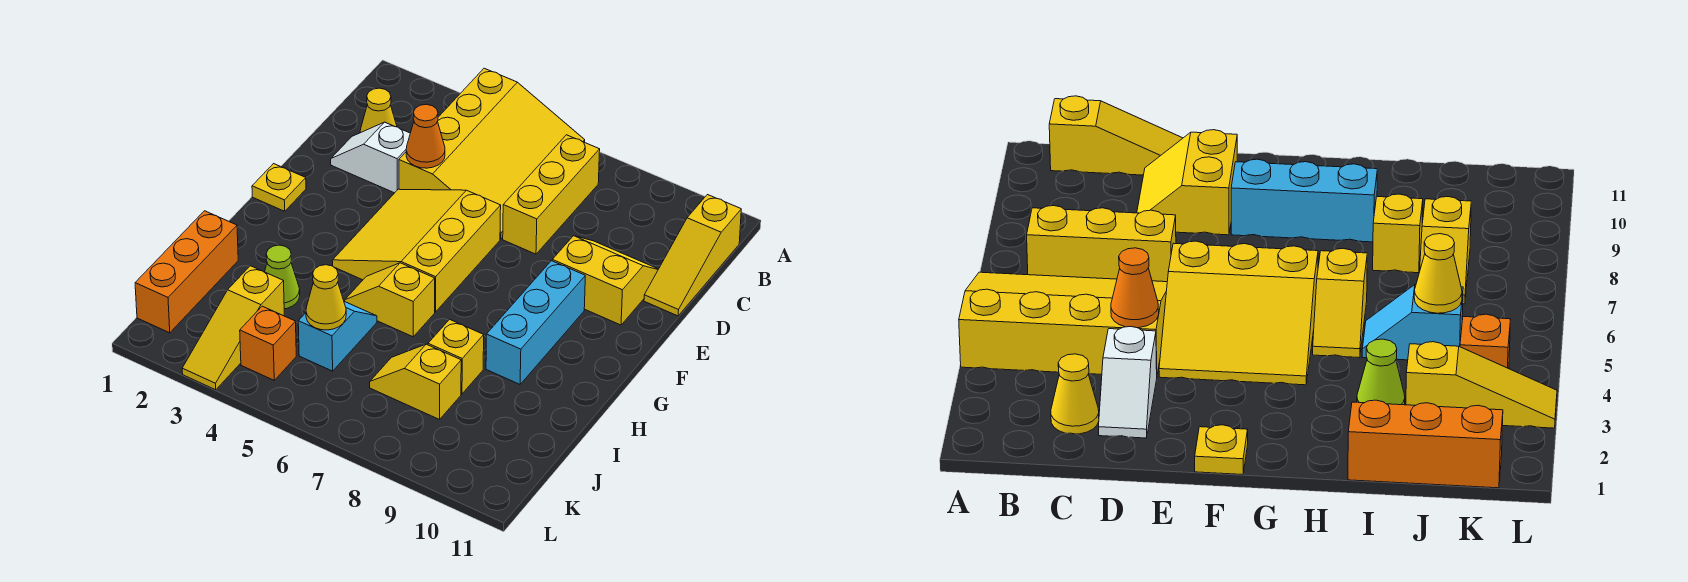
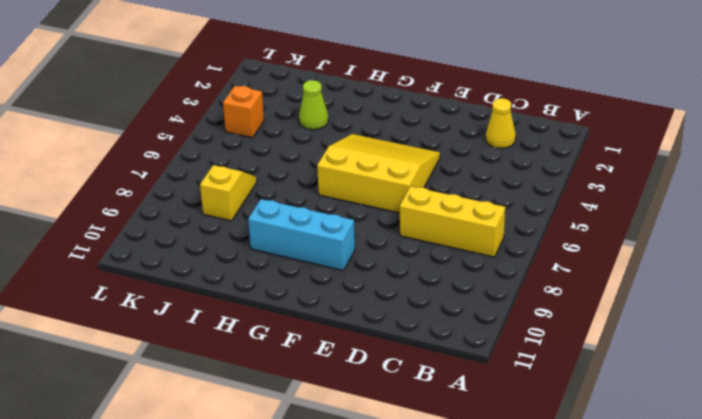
none -> yellow 3x4 slope [399,68,585,239]
none -> yellow 1x3 slope [644,195,741,316]
none -> white 1x2 slope [331,122,410,193]

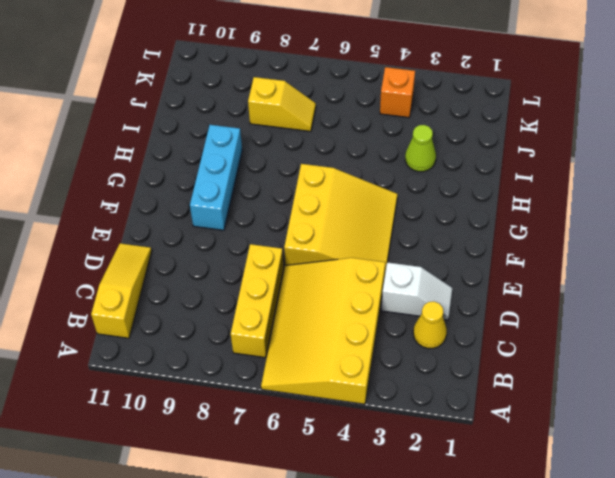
none -> yellow 2x2 slope [552,236,658,325]
none -> yellow 1x1 plate [252,164,306,211]
none -> yellow 1x2 slope [345,263,435,337]

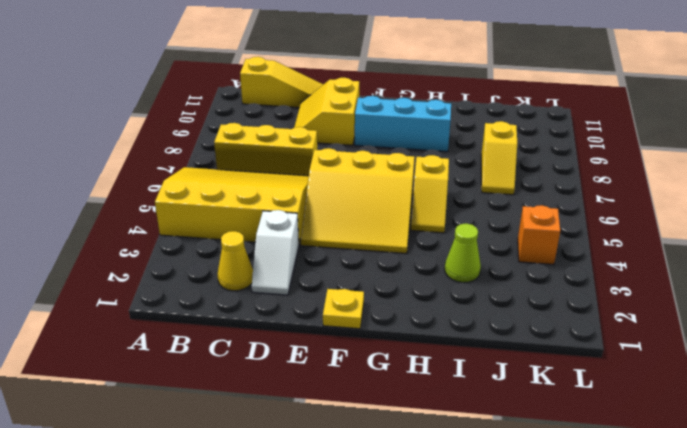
none -> orange 1x3 brick [135,211,238,333]
none -> cyan 1x2 slope [298,301,377,371]
none -> yellow 1x1 brick [428,319,484,394]

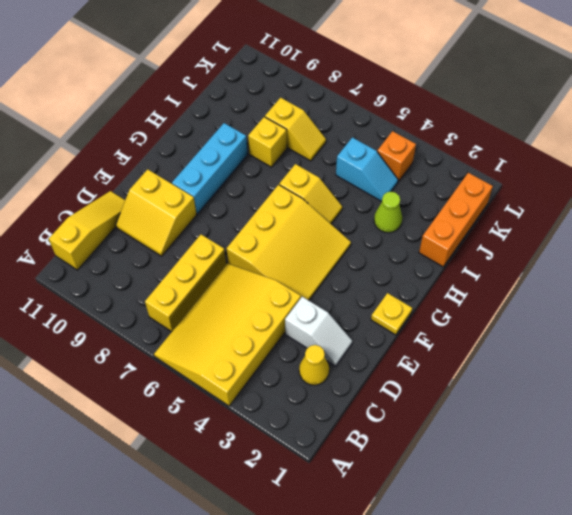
cyan 1x2 slope [336,137,398,201] -> cyan 1x2 slope turned to [298,301,377,371]
none -> yellow 1x3 slope [182,266,284,390]
none -> orange 1x1 cone [406,104,445,168]
none -> yellow 1x1 cone [306,265,346,330]

